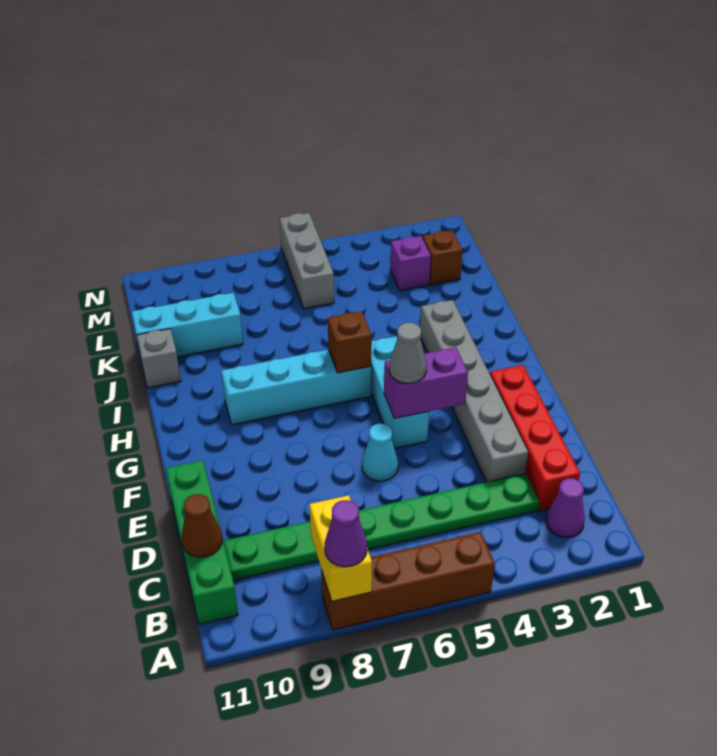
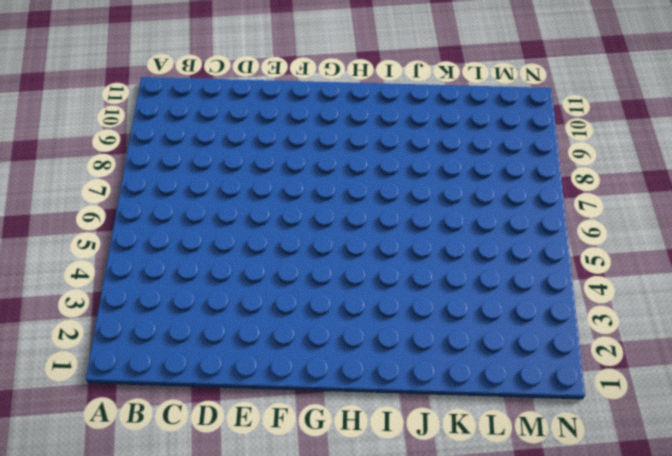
none -> brown 1x4 brick [321,532,495,630]
none -> purple 1x1 cone [546,478,585,538]
none -> green 1x4 brick [166,460,238,624]

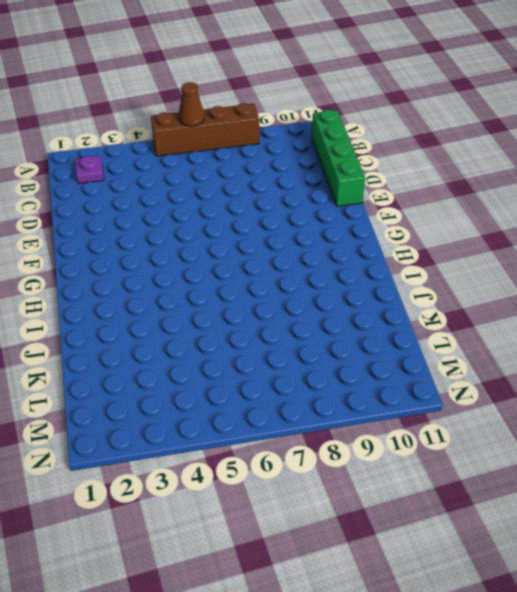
brown 1x1 cone [179,82,204,126] -> brown 1x1 cone moved to [182,494,222,557]
purple 1x1 plate [75,156,104,184] -> purple 1x1 cone [546,478,585,538]
none -> red 1x4 brick [490,365,580,510]
none -> green 1x8 plate [223,474,539,581]
none -> grey 1x6 brick [420,300,528,482]

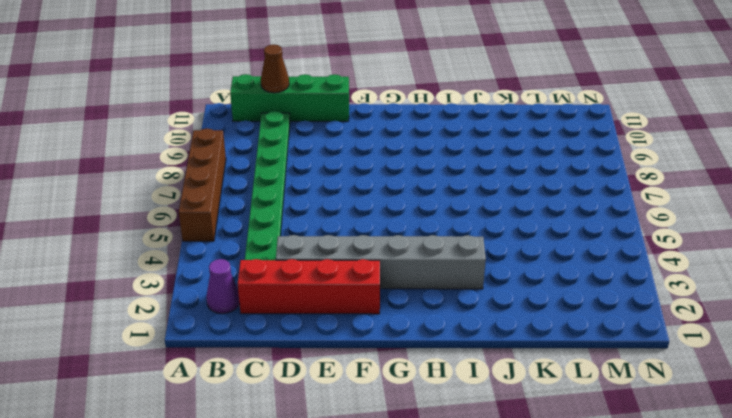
none -> cyan 1x1 cone [362,424,398,481]
none -> cyan 1x3 brick [371,336,429,448]
none -> cyan 1x4 brick [221,350,371,425]

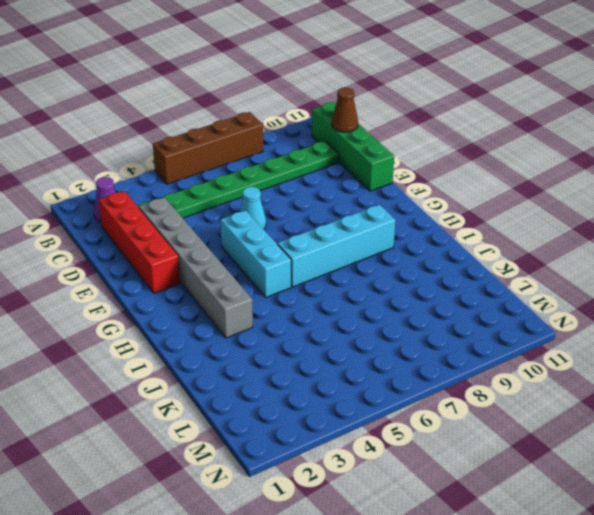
none -> grey 1x1 brick [137,329,181,388]
none -> cyan 1x3 brick [132,293,243,357]
none -> brown 1x1 brick [423,230,463,285]

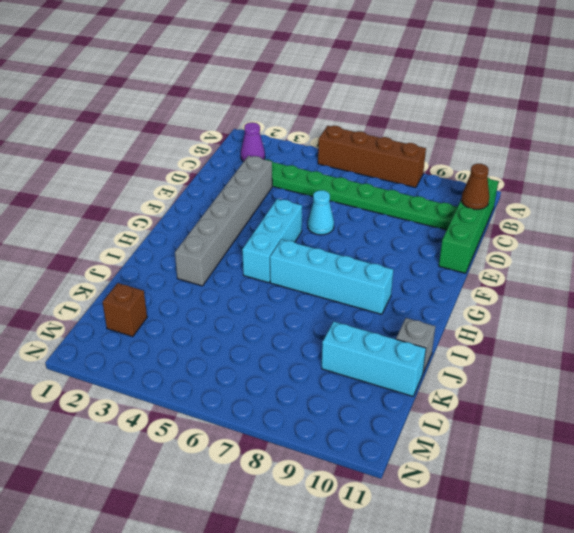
none -> red 1x4 brick [490,365,580,510]
none -> purple 1x1 brick [390,236,431,291]
none -> grey 1x3 brick [280,213,334,309]

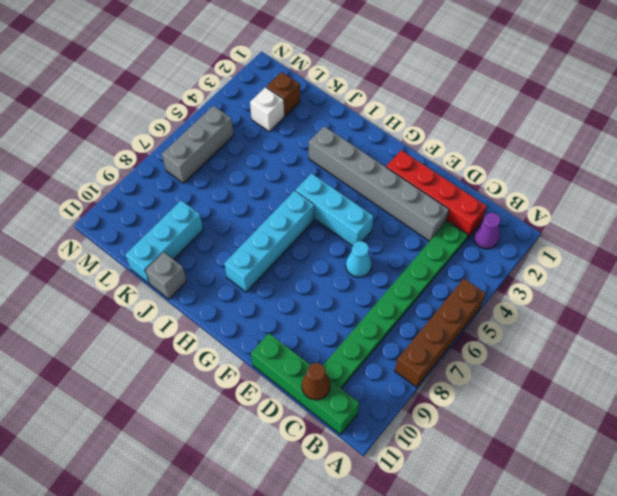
white 1x1 brick [250,87,284,132] -> purple 1x1 brick [390,236,431,291]
grey 1x3 brick [162,106,234,183] -> grey 1x3 brick turned to [280,213,334,309]
none -> yellow 1x2 brick [309,495,372,601]
none -> purple 1x2 brick [384,347,468,418]
none -> brown 1x1 brick [328,311,372,373]

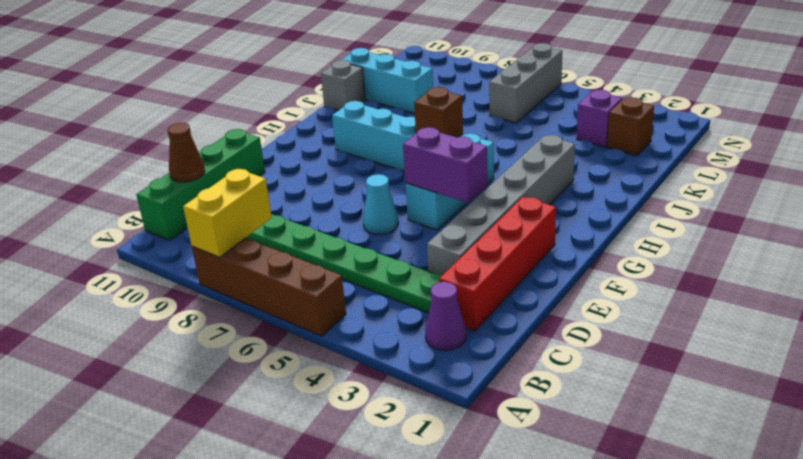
none -> purple 1x1 cone [325,500,367,567]
none -> grey 1x1 cone [389,323,426,384]

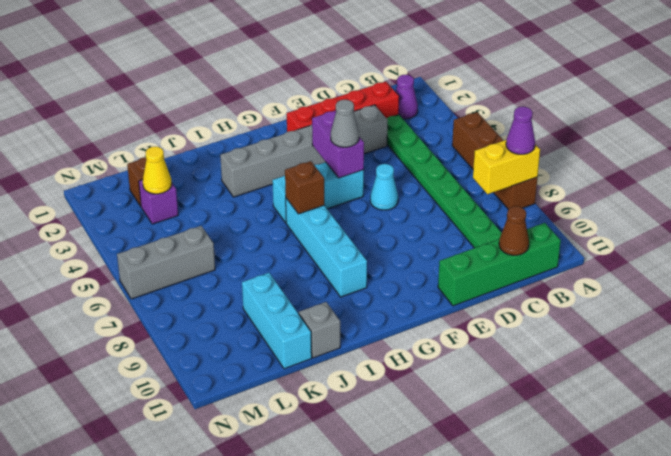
yellow 1x1 cone [143,147,172,194] -> none

